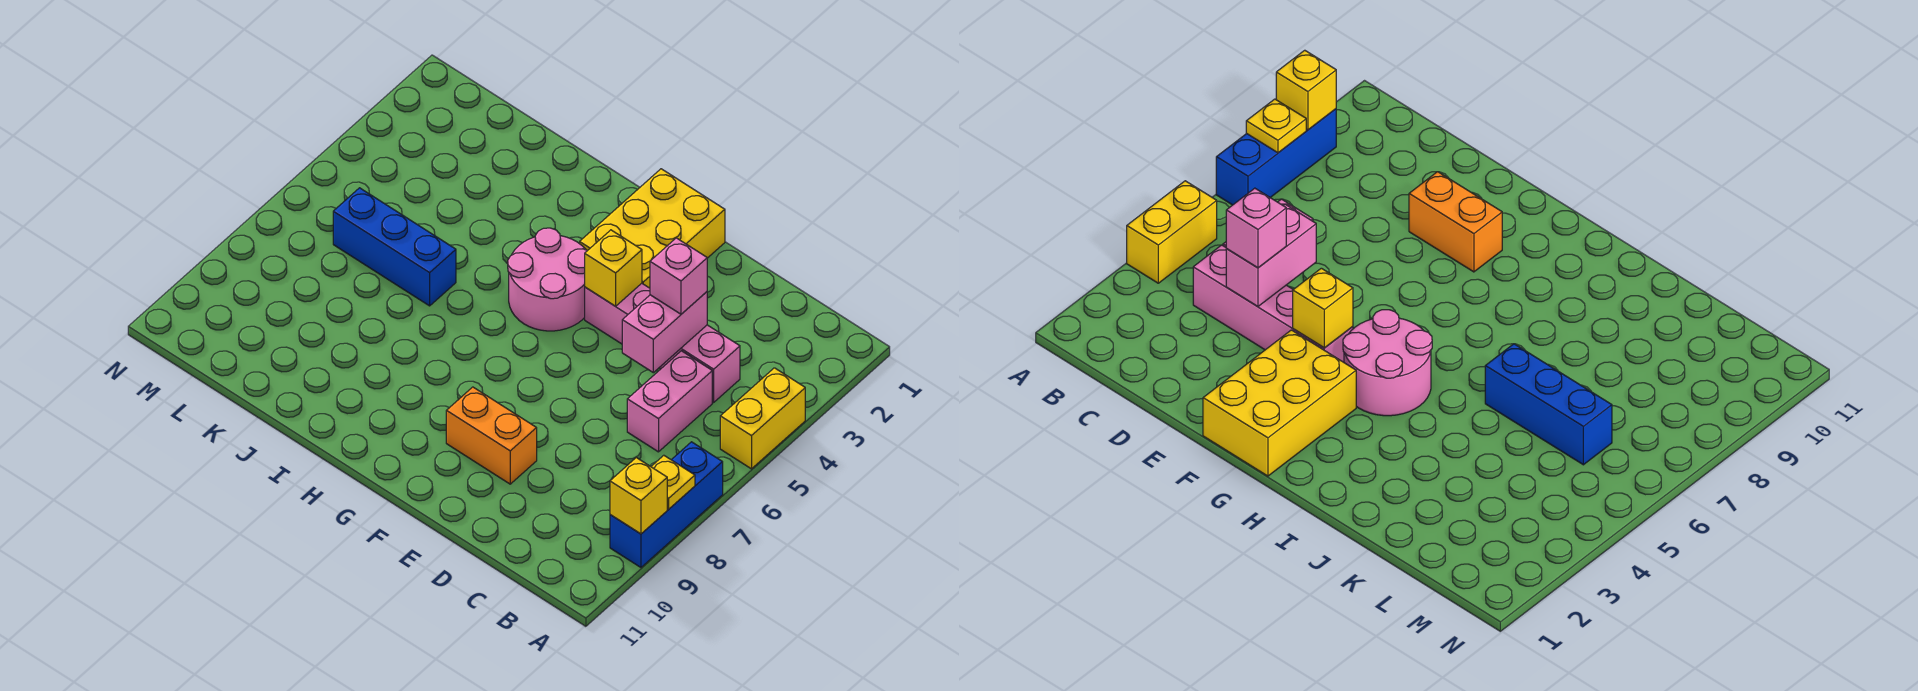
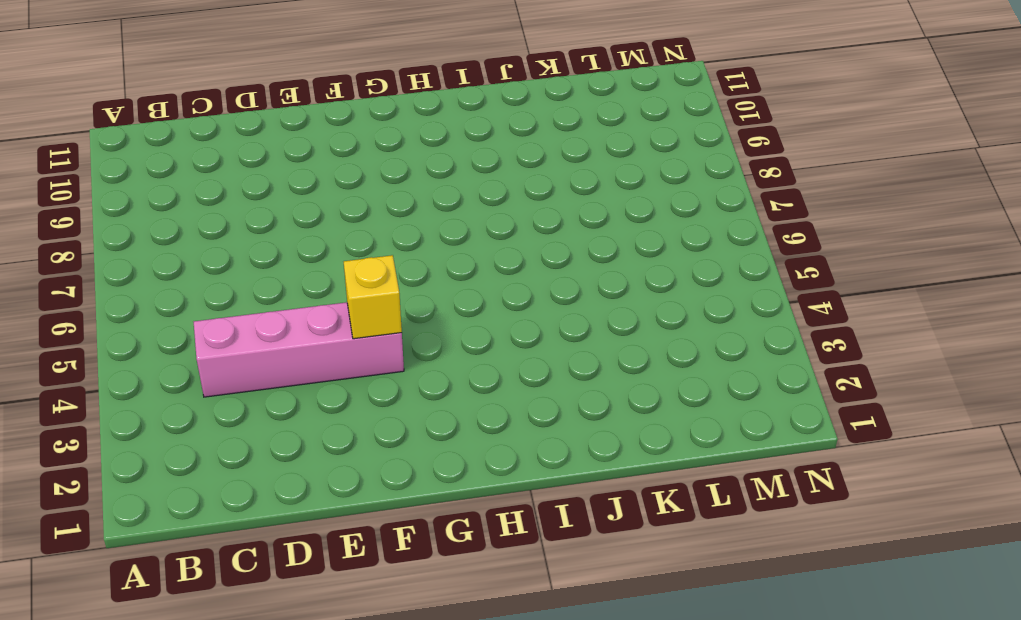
none -> yellow 1x2 brick [720,368,805,469]
none -> blue 1x3 brick [610,442,723,567]
none -> pink 1x2 brick [627,351,712,452]

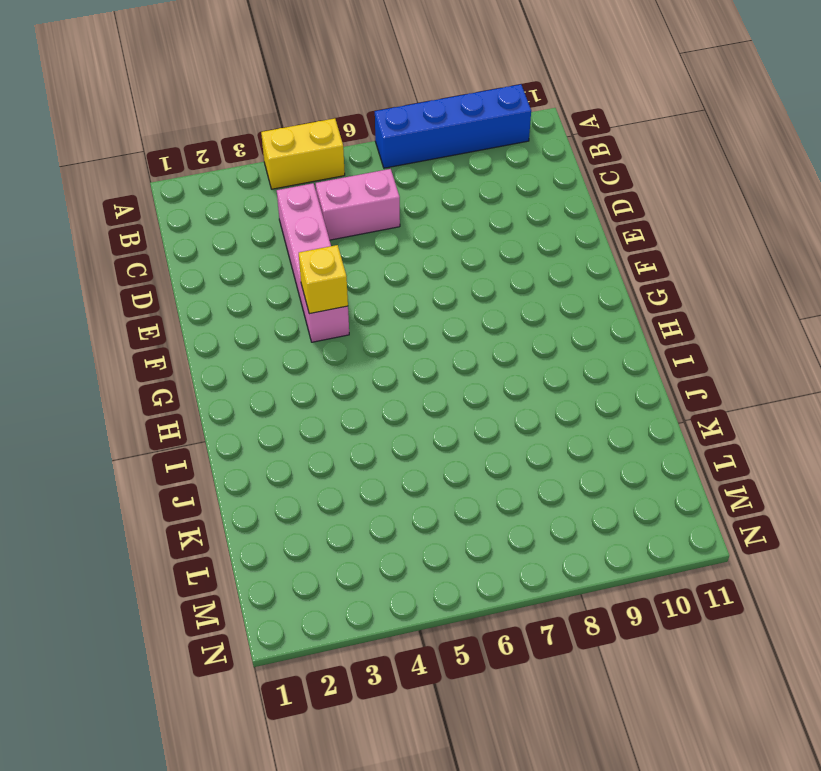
blue 1x4 brick [375,84,531,168] -> blue 1x3 brick [610,442,723,567]
none -> orange 1x2 brick [446,387,537,484]
none -> yellow 2x3 brick [580,169,725,288]
none -> pink 2x2 round brick [508,228,588,331]

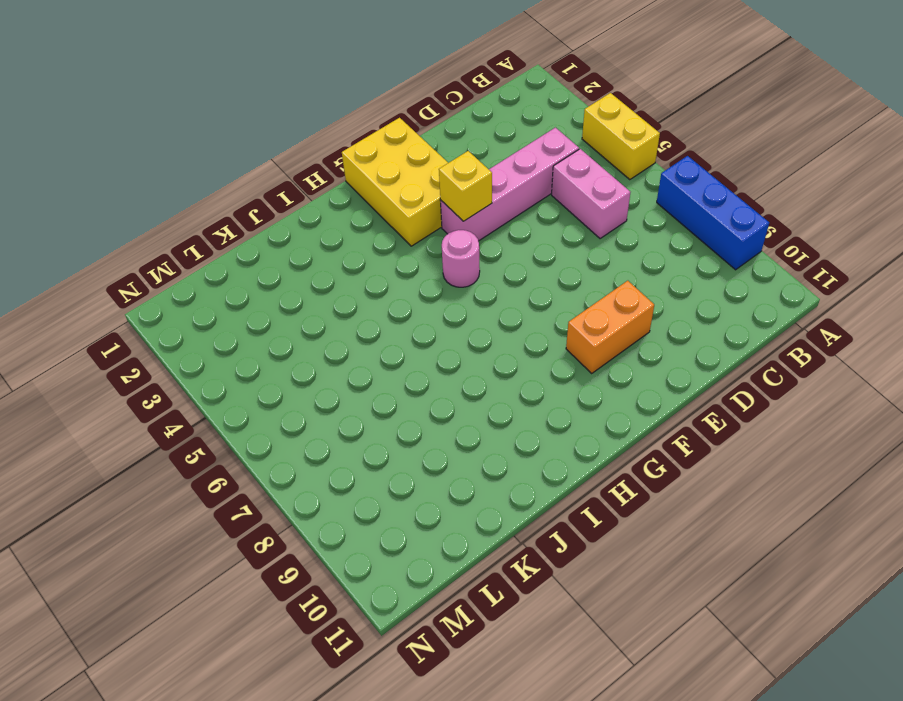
pink 1x1 round brick [442,230,480,287] -> pink 2x2 round brick [508,228,588,331]
none -> blue 1x3 brick [333,188,456,306]
none -> yellow 1x1 plate [651,455,695,509]
none -> yellow 1x1 brick [610,458,667,534]

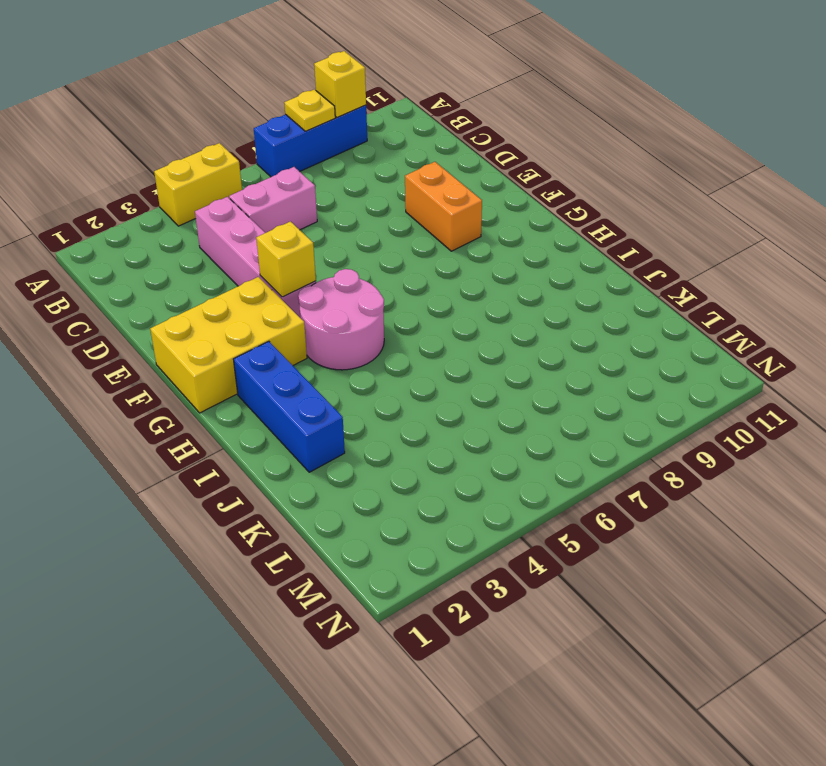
blue 1x3 brick [233,341,345,472] -> blue 1x3 brick moved to [333,188,456,306]
none -> pink 1x2 brick [622,292,707,373]
none -> pink 1x1 brick [650,238,707,314]

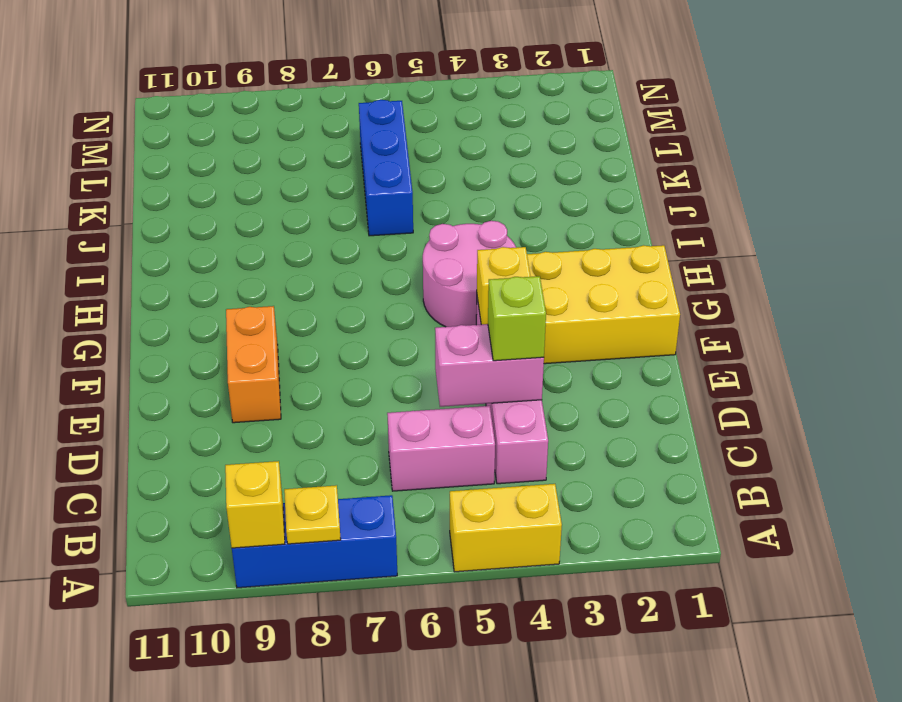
lime 1x1 brick [488,276,546,361] -> pink 1x1 brick [650,238,707,314]

